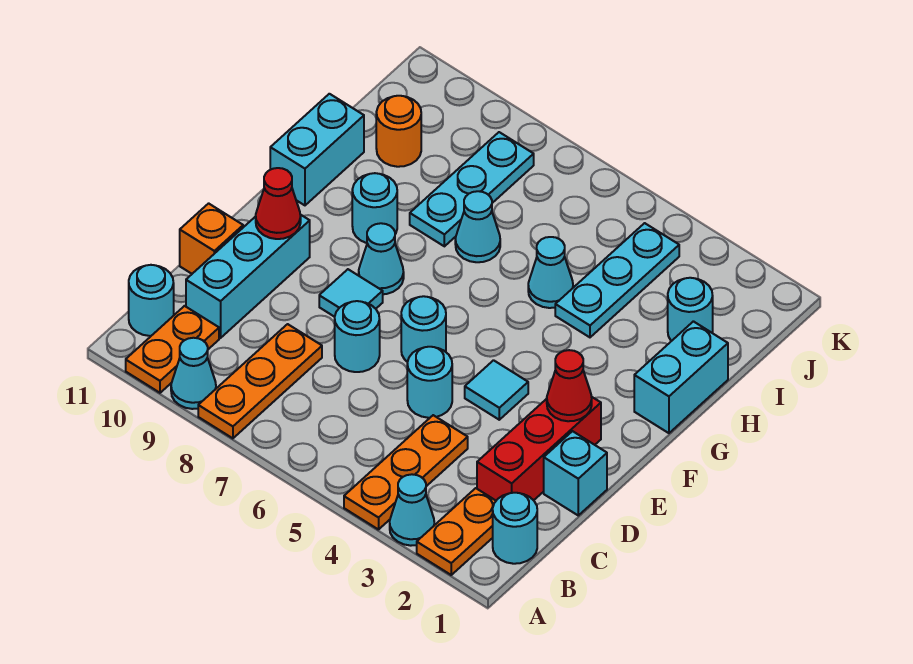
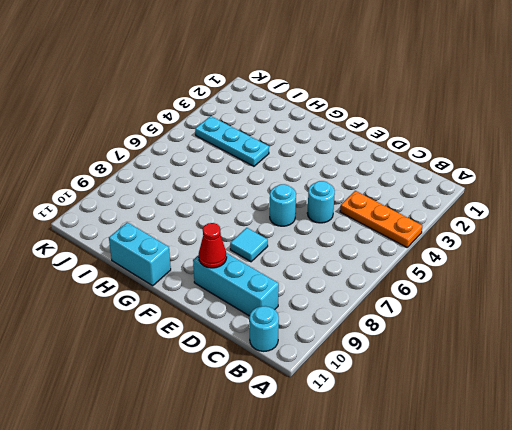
none -> orange 1x2 plate [417,488,496,575]
none -> cyan 1x1 cone [390,474,434,546]
none -> orange 1x3 plate [198,324,322,438]

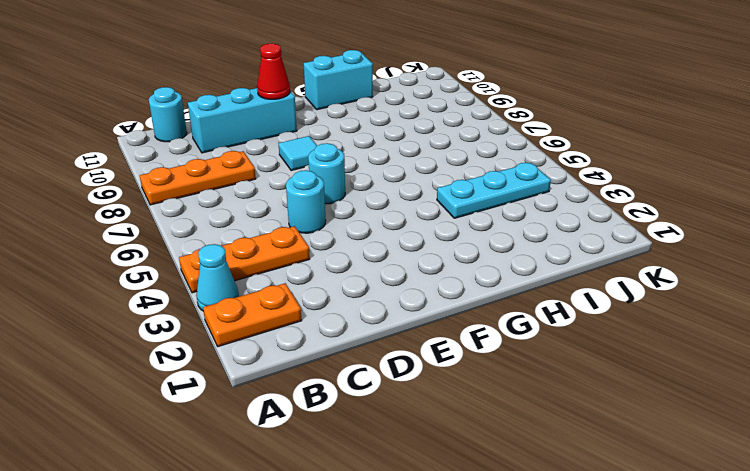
none -> cyan 1x1 cone [171,338,216,409]
none -> orange 1x2 plate [126,306,219,393]
none -> cyan 1x1 round brick [493,493,537,564]

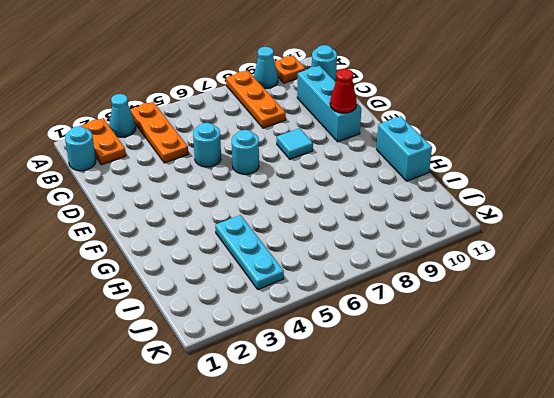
orange 1x1 plate [275,56,305,83] -> orange 1x2 plate [126,306,219,393]
none -> red 1x3 brick [477,397,601,500]
none -> cyan 1x1 brick [544,431,607,515]
none -> cyan 1x1 round brick [335,301,380,372]

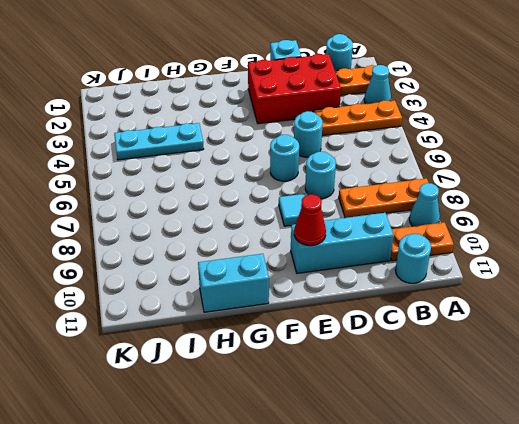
red 2x3 brick [248,54,341,124] -> red 1x3 brick [477,397,601,500]
none -> orange 1x1 brick [180,203,243,274]
none -> cyan 1x1 tile [465,360,528,420]
none -> cyan 1x1 cone [359,223,404,294]

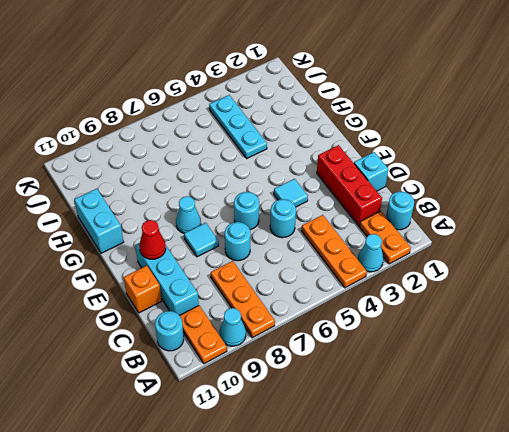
none -> cyan 1x2 brick [634,321,728,433]
none -> cyan 1x1 round brick [352,173,397,243]
none -> cyan 1x1 cone [528,237,573,308]

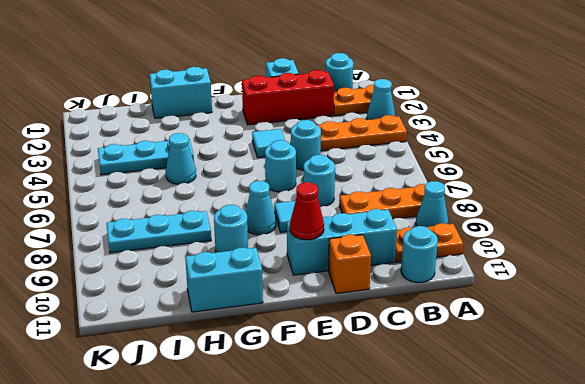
none -> cyan 1x1 cone [455,191,500,262]
none -> cyan 1x1 round brick [668,278,713,341]
none -> orange 1x1 round brick [376,96,421,167]

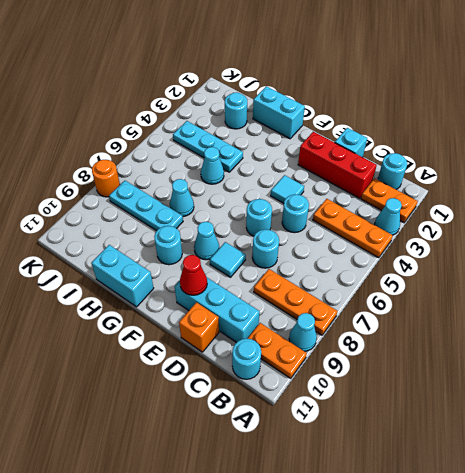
orange 1x1 round brick [92,160,120,197] -> orange 1x1 round brick moved to [376,96,421,167]
none -> red 1x1 cone [547,350,592,421]

